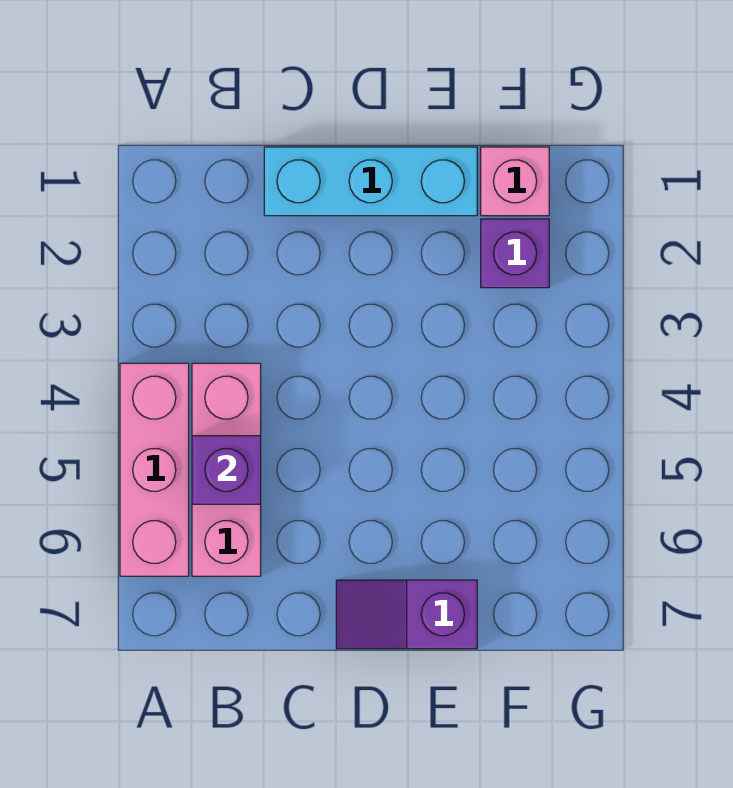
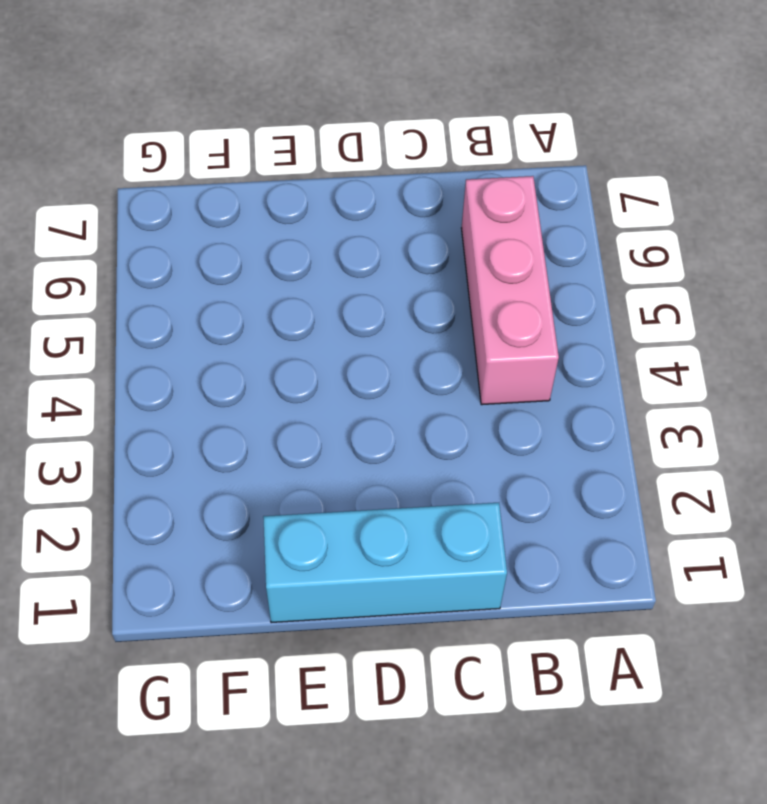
none -> pink 1x3 brick [120,363,189,576]
none -> purple 1x2 slope [336,580,477,649]

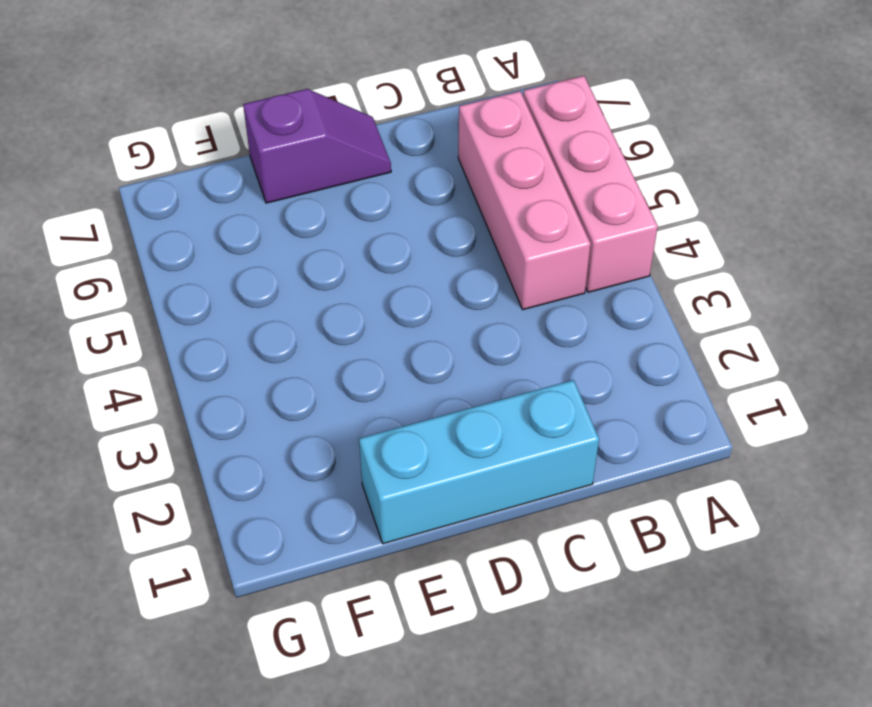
none -> pink 1x1 brick [481,147,549,216]
none -> purple 1x1 brick [481,219,549,288]

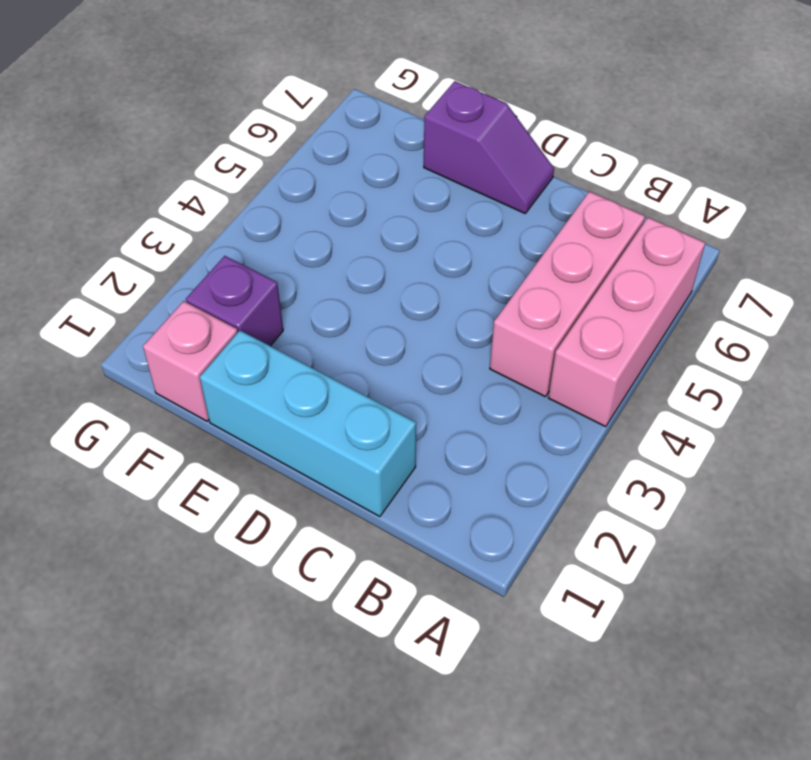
none -> purple 1x1 brick [192,436,261,504]

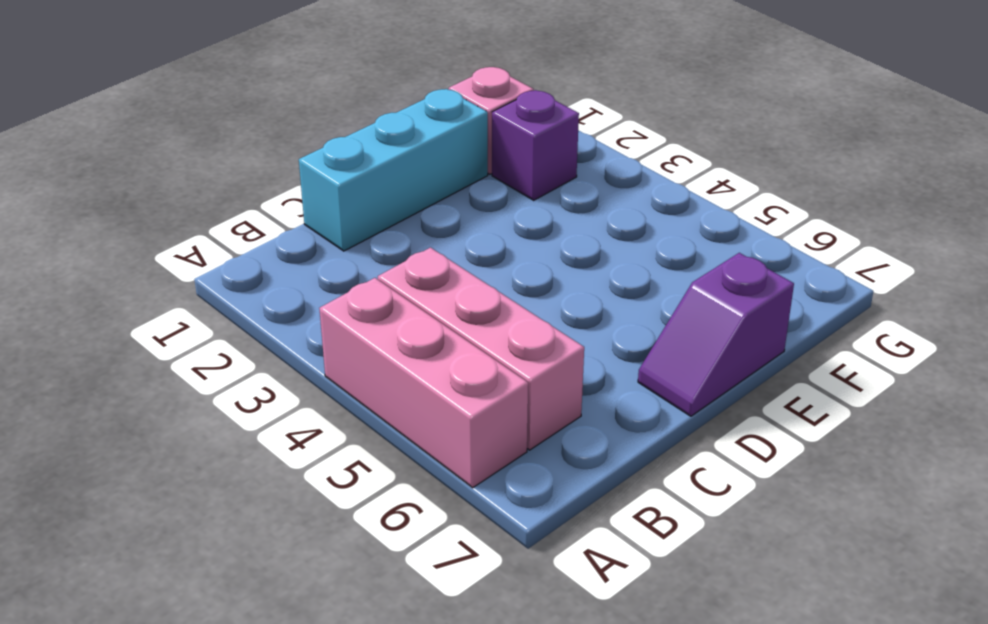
none -> purple 1x1 brick [192,436,261,504]

